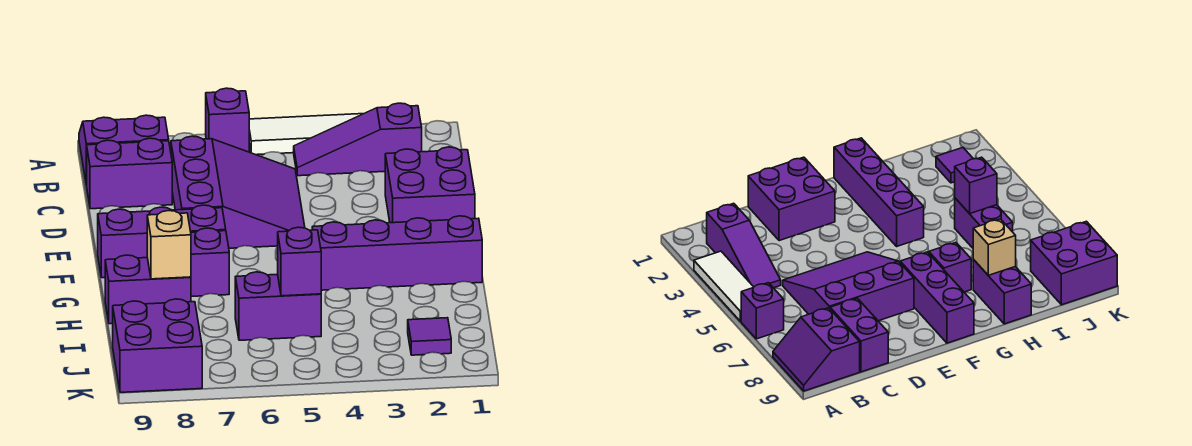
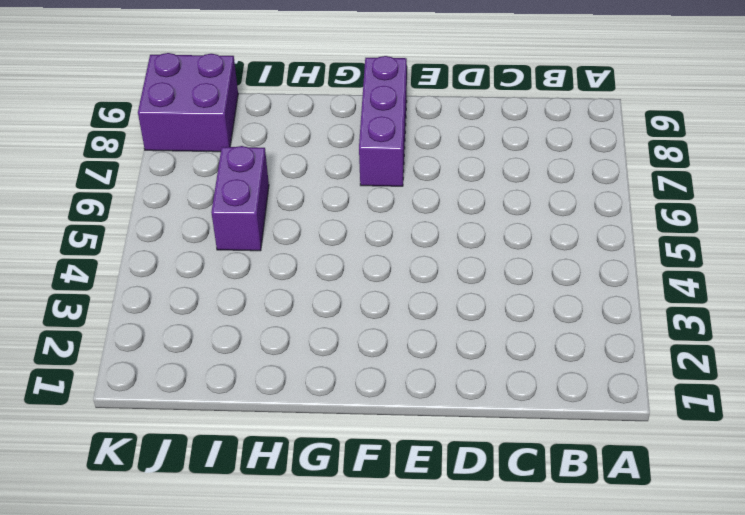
none -> white 1x3 tile [249,114,362,155]
none -> purple 1x1 brick [206,88,249,152]
none -> purple 2x2 slope [79,115,169,186]

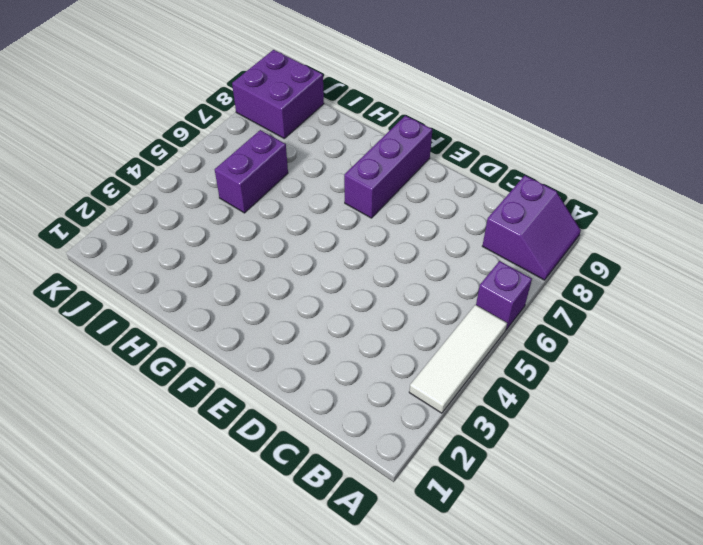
none -> purple 1x3 slope [294,103,422,176]
none -> purple 3x3 slope [171,136,305,248]
none -> purple 1x2 brick [87,138,172,209]

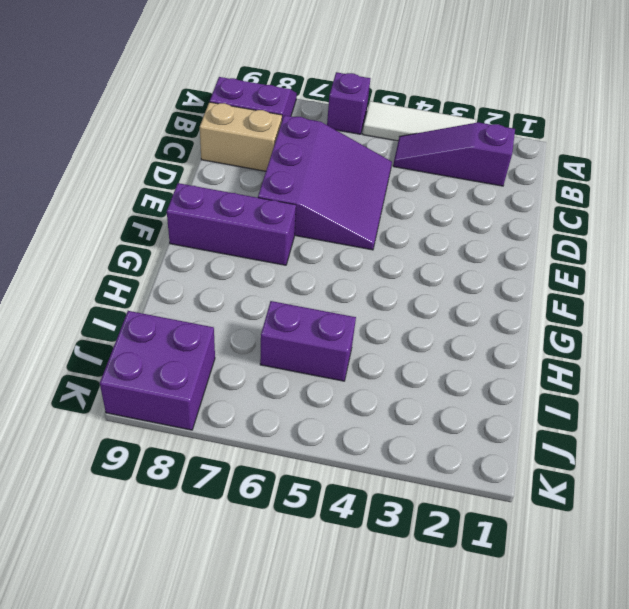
tan 1x2 brick [200,102,282,171] -> purple 1x2 brick [87,138,172,209]
none -> purple 2x2 brick [385,147,475,223]
none -> purple 1x4 brick [312,216,482,290]
none -> purple 1x1 brick [191,228,229,296]

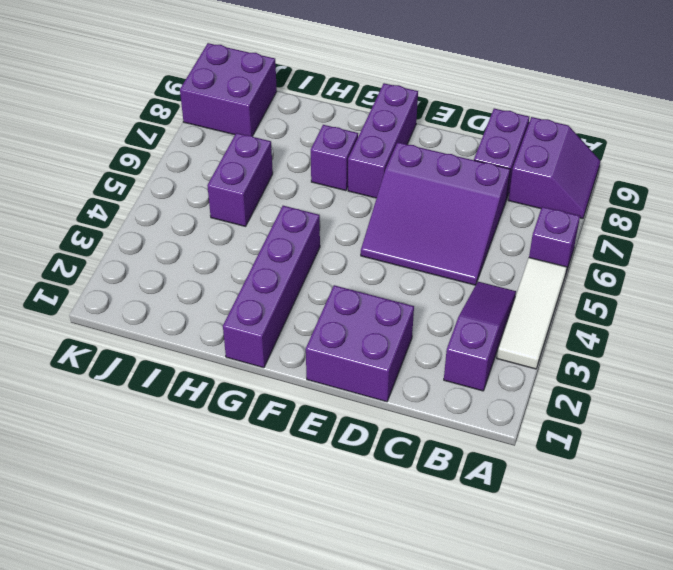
none -> purple 1x2 brick [105,255,191,324]
none -> purple 1x1 tile [408,318,451,355]
none -> tan 1x1 brick [147,211,191,279]

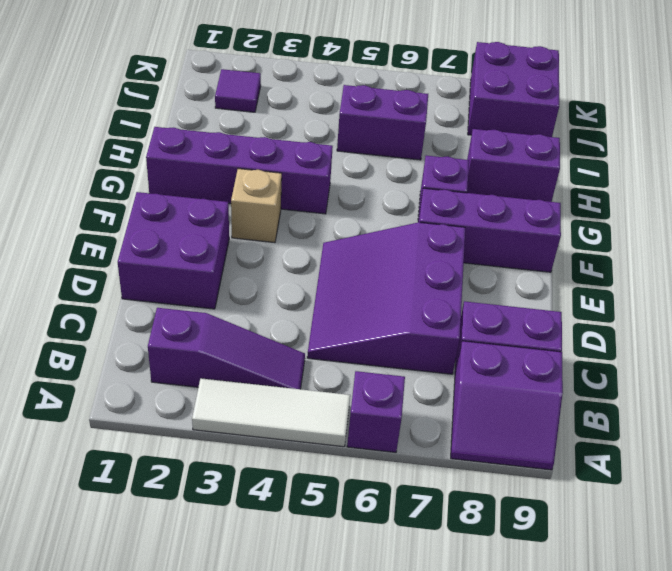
tan 1x1 brick [231,169,282,243] -> tan 1x1 brick moved to [147,211,191,279]
none -> purple 1x1 brick [278,227,321,296]

